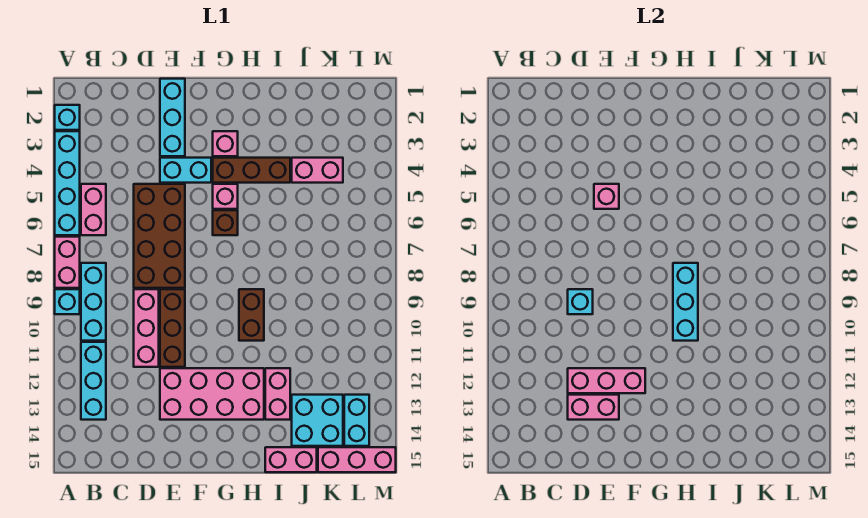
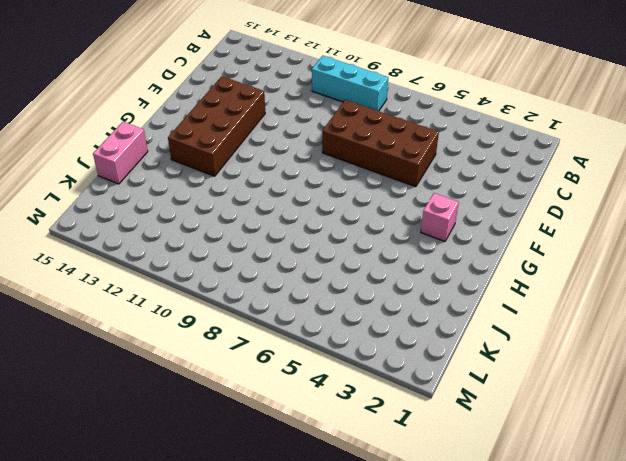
brown 2x4 brick [168,76,265,176] -> pink 2x4 brick [160,368,264,420]
none -> cyan 1x1 brick [55,105,80,130]
none -> cyan 1x4 brick [55,131,80,235]
none -> pink 1x2 brick [55,237,80,288]

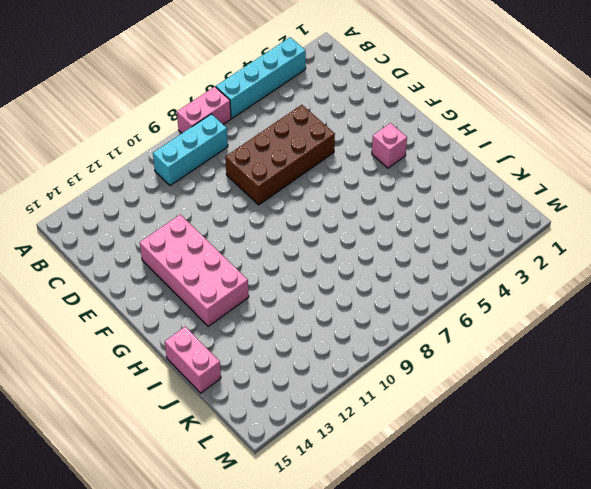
none -> cyan 1x1 brick [55,105,80,130]
none -> cyan 1x1 brick [55,289,80,314]
none -> pink 1x2 brick [81,184,106,235]

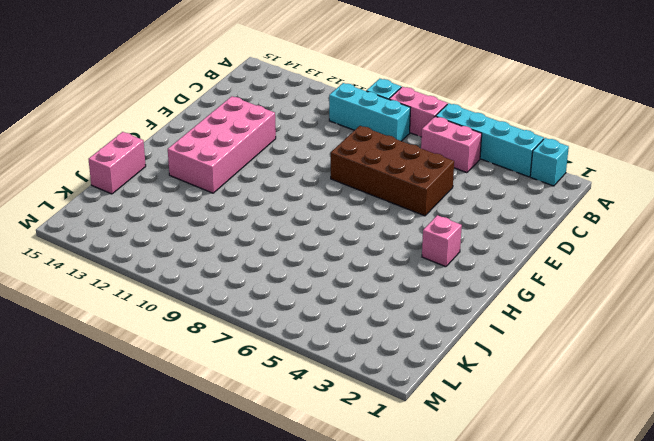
none -> cyan 1x3 brick [81,342,106,420]
none -> pink 1x3 brick [134,289,159,367]
none -> cyan 1x3 brick [160,79,185,156]

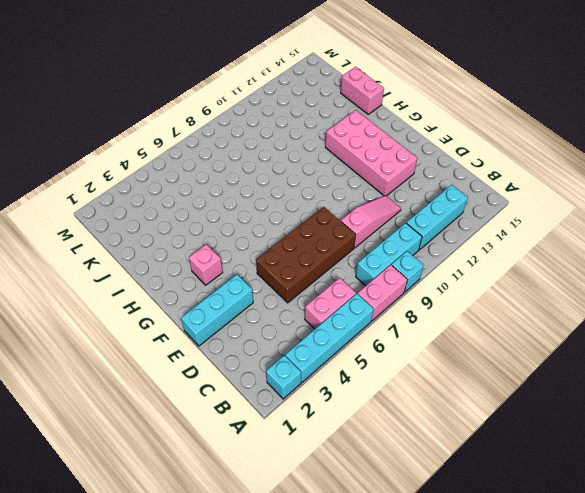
pink 1x3 slope [341,195,401,248] -> pink 1x3 brick [134,289,159,367]
none -> cyan 1x2 brick [160,158,211,183]
none -> brown 1x3 brick [160,289,185,367]
none -> brown 1x3 brick [213,158,290,183]

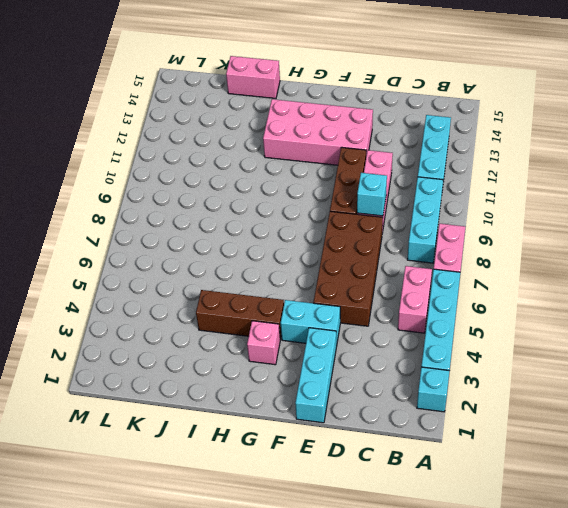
none -> cyan 1x1 brick [55,289,80,314]
none -> pink 1x1 brick [213,184,238,209]
none -> brown 1x1 brick [213,210,238,235]

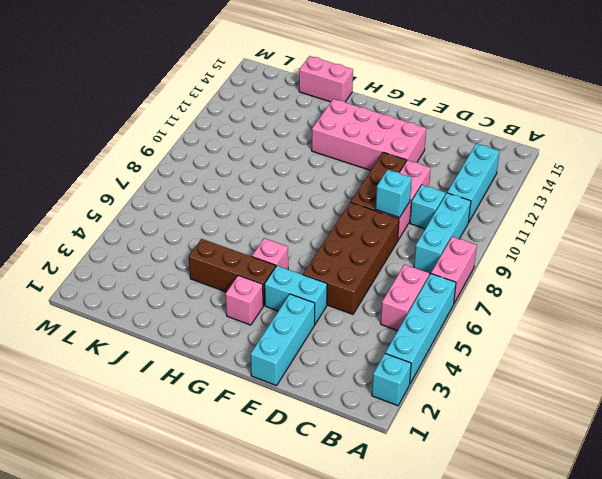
cyan 1x1 brick [410,185,445,229] -> cyan 1x1 brick moved to [55,289,80,314]
none -> brown 1x1 brick [213,210,238,235]
none -> brown 1x2 brick [239,289,264,341]
none -> pink 1x2 brick [265,368,290,420]

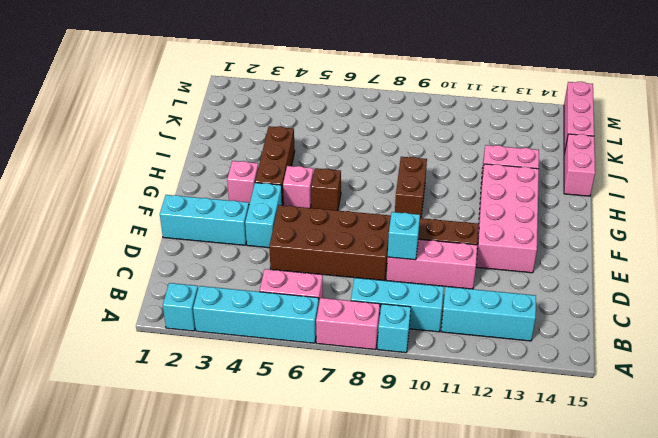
brown 1x2 brick [395,157,427,218] -> brown 1x2 brick turned to [239,289,264,341]
none -> pink 1x2 brick [292,158,343,183]
none -> cyan 2x2 brick [292,395,343,446]
none -> cyan 1x2 brick [344,395,369,446]

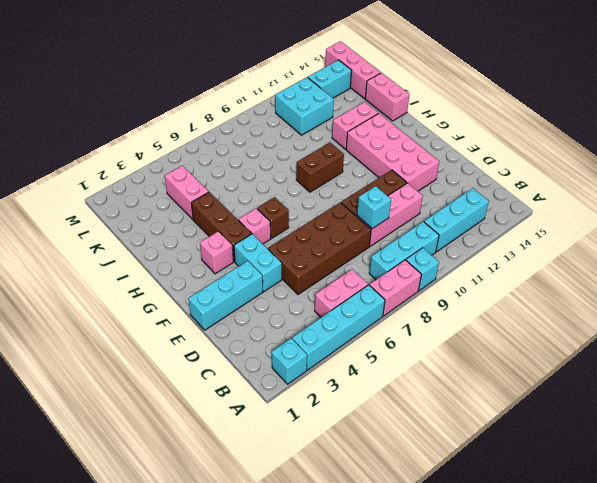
cyan 2x2 brick [275,77,334,135] -> cyan 2x2 brick moved to [292,395,343,446]
none -> pink 1x3 brick [568,368,645,393]
none -> pink 1x2 brick [568,395,619,420]
none -> pink 1x1 brick [594,184,619,209]

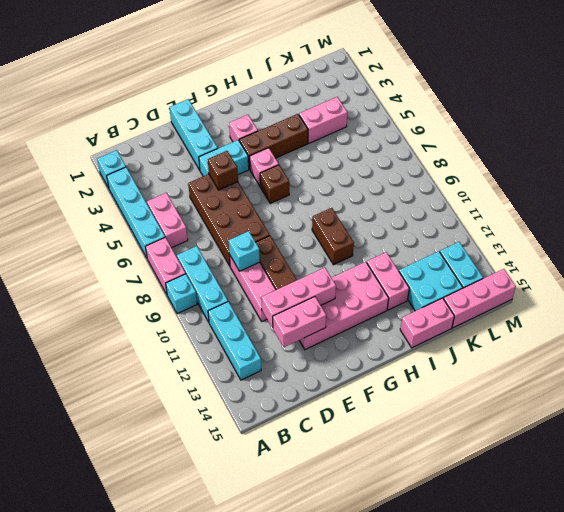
brown 1x1 brick [208,151,238,190] -> pink 1x1 brick [594,184,619,209]
none -> cyan 1x3 brick [673,263,698,341]

